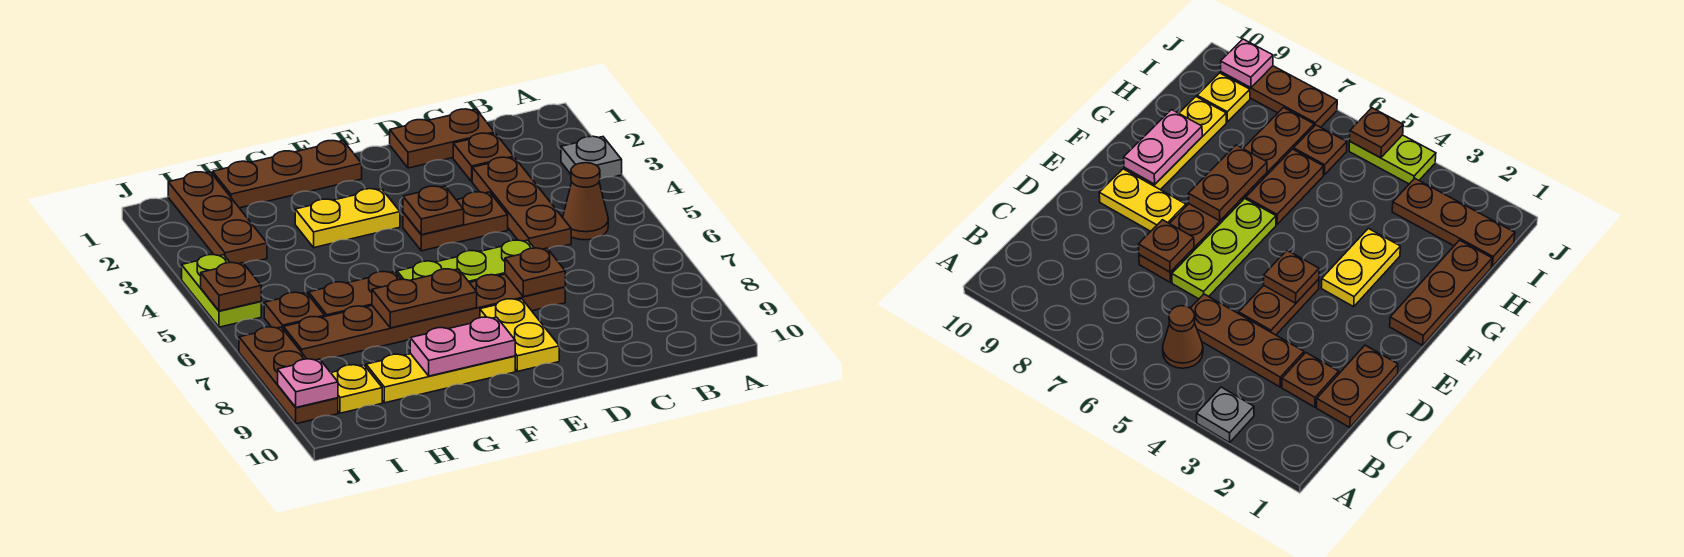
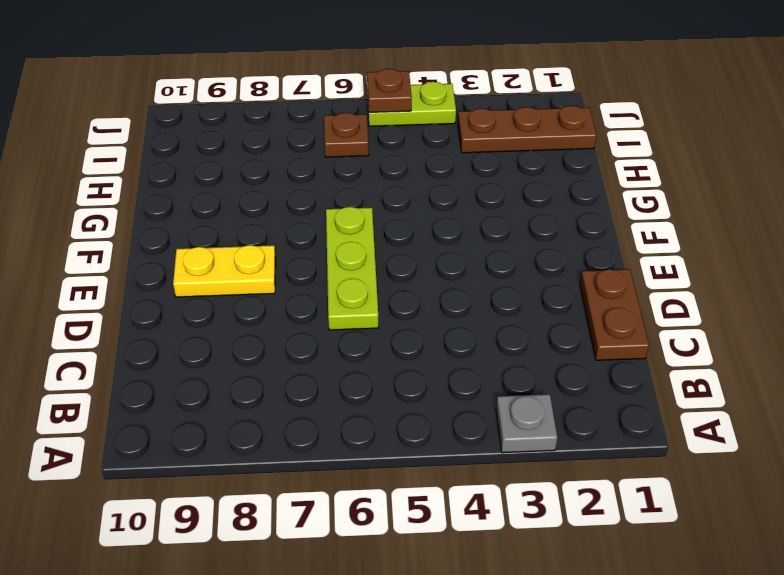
none -> brown 1x1 cone [563,163,608,240]
none -> brown 1x1 plate [453,133,514,181]
none -> brown 1x3 plate [472,157,571,249]

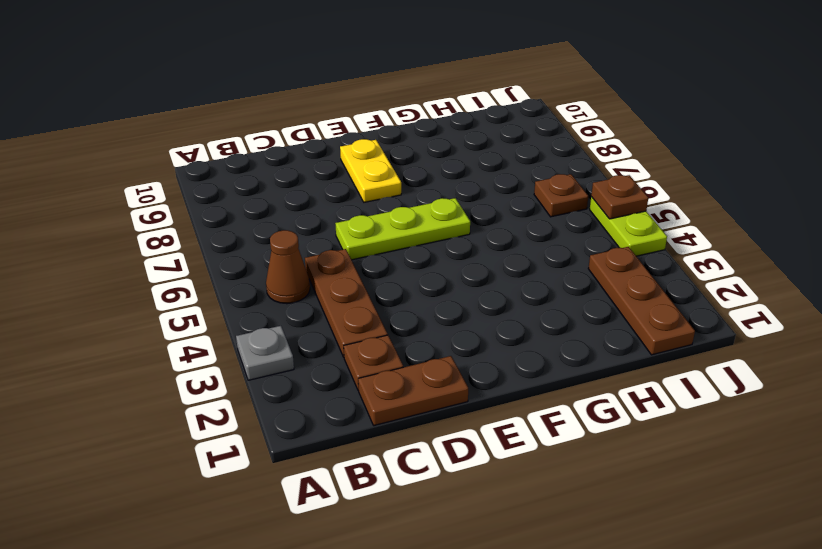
none -> brown 1x2 plate [403,192,508,251]
none -> brown 1x6 plate [283,274,565,360]
none -> brown 1x3 plate [213,140,362,208]

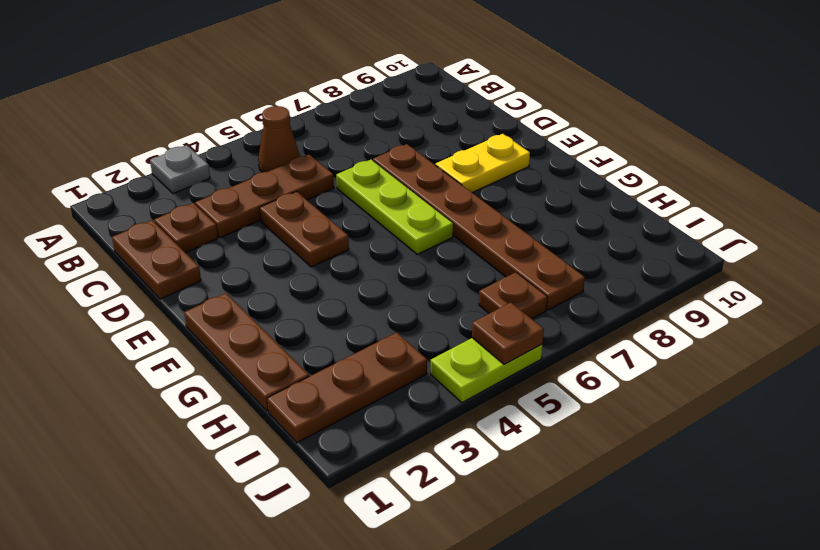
none -> yellow 1x2 plate [295,189,400,248]
none -> yellow 1x3 plate [366,354,515,403]
none -> brown 1x2 plate [309,272,401,317]

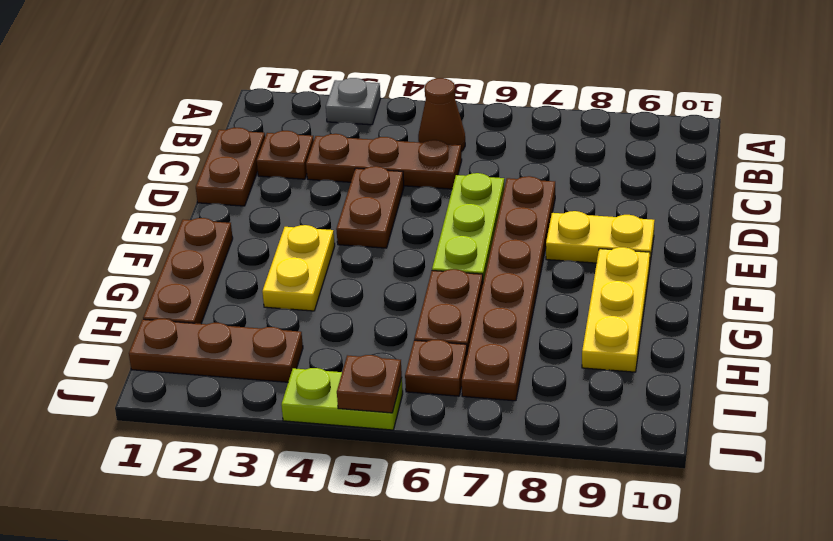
none -> yellow 1x1 plate [331,365,382,413]
none -> brown 1x3 plate [239,327,338,424]
none -> brown 1x1 plate [505,248,565,297]

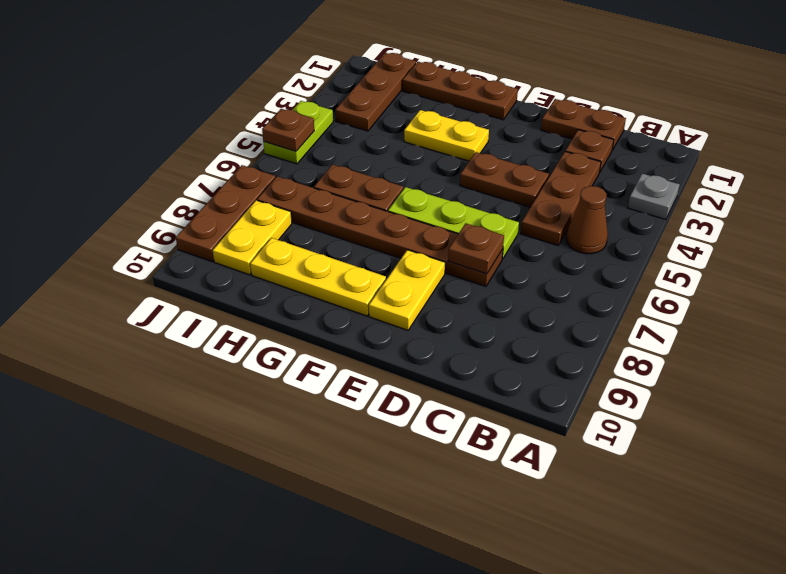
yellow 1x2 plate [213,200,292,275] -> yellow 1x1 plate [331,365,382,413]
none -> brown 1x1 plate [264,292,325,328]
none -> brown 1x1 plate [403,186,464,235]
none -> brown 1x2 plate [372,269,477,328]

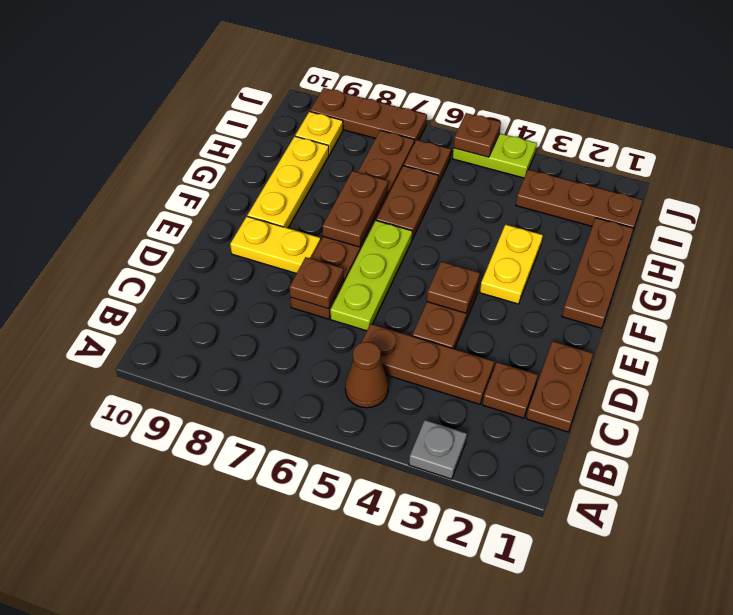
none -> pink 1x2 plate [410,317,515,376]
none -> pink 1x1 plate [278,359,338,407]

